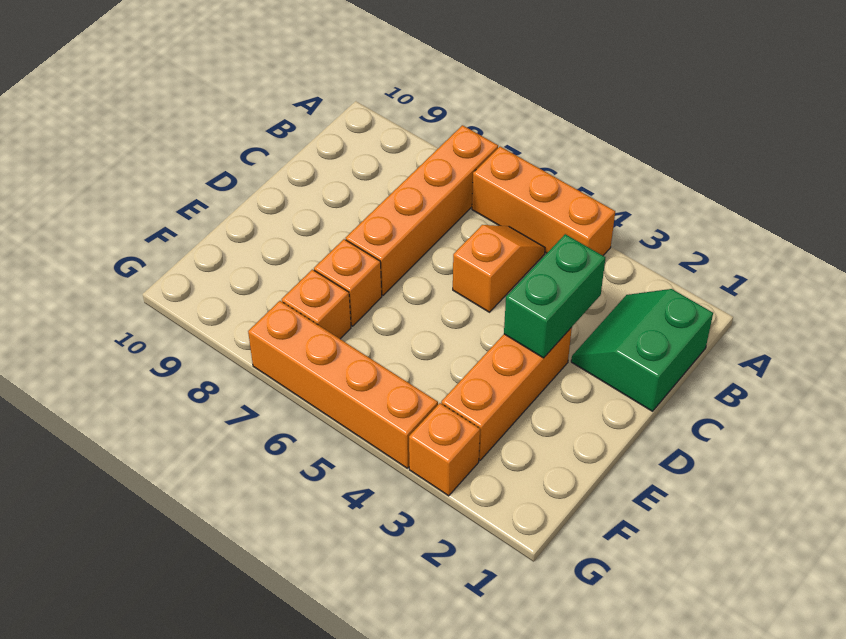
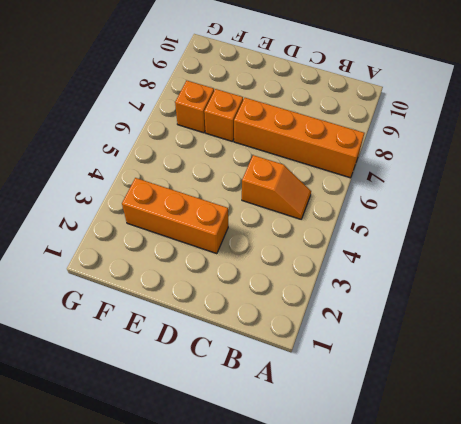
none -> orange 1x3 brick [472,147,615,256]
none -> green 2x2 slope [571,289,713,411]

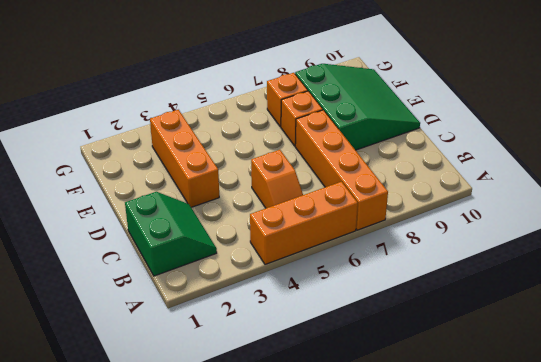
green 3x3 slope [295,64,420,150] -> none
none -> orange 1x1 brick [409,403,480,496]
none -> orange 1x4 brick [248,301,438,468]

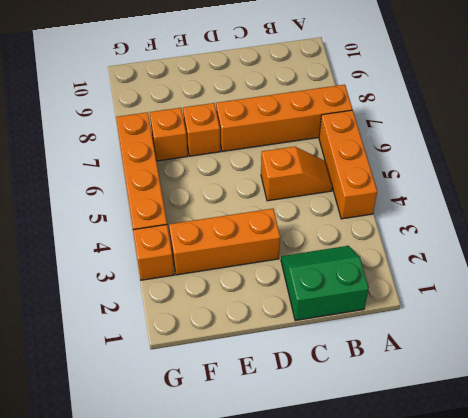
none -> green 1x2 brick [504,234,605,358]

